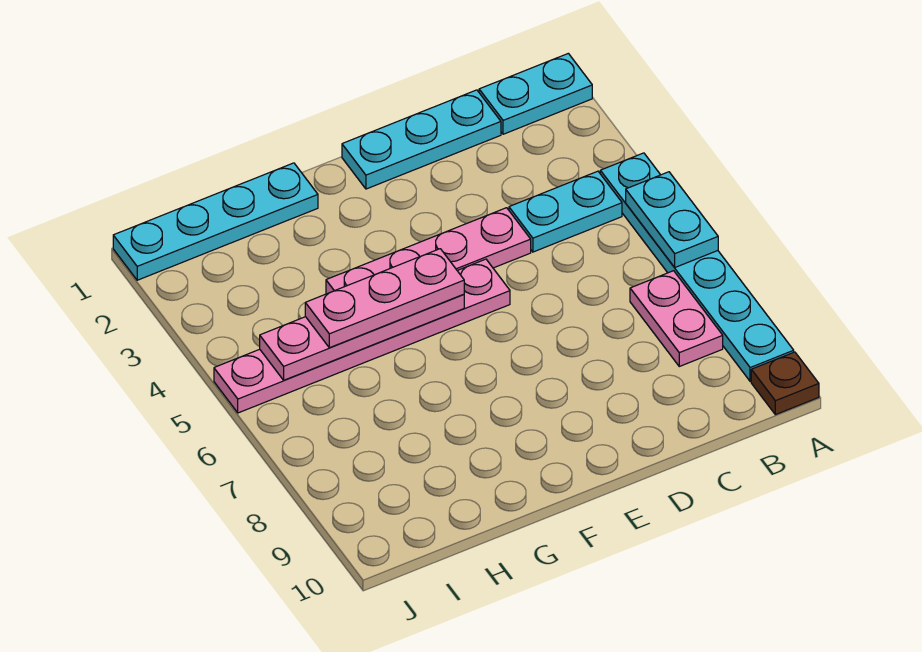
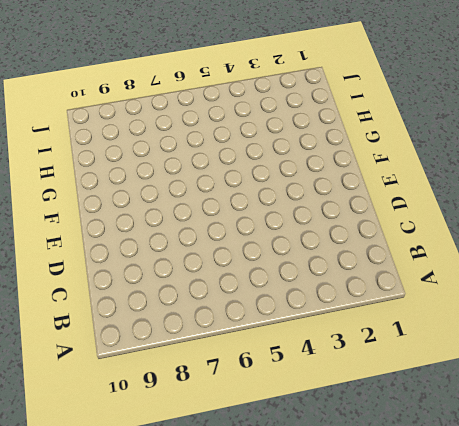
none -> cyan 1x2 plate [479,53,592,134]
none -> cyan 1x6 plate [600,153,794,381]
none -> brown 1x1 plate [751,352,819,415]

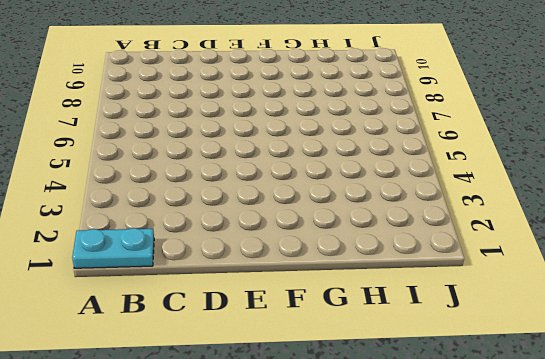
none -> cyan 1x6 plate [600,153,794,381]
none -> brown 1x1 plate [751,352,819,415]
none -> cyan 1x2 plate [509,171,622,252]

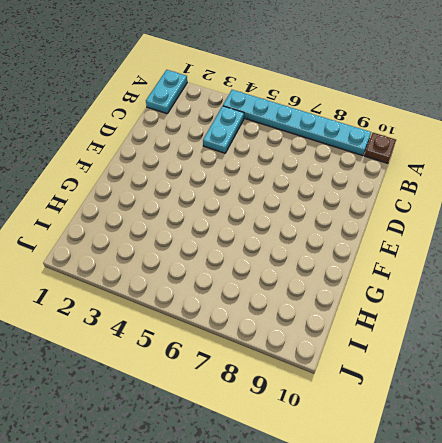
none -> pink 1x2 plate [630,271,723,366]
none -> cyan 1x3 plate [342,90,501,189]
none -> pink 1x4 plate [326,208,531,294]

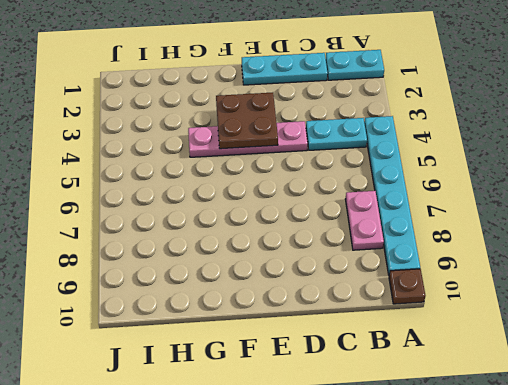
brown 2x2 plate [216,92,278,149] -> none
none -> pink 1x6 plate [214,259,510,413]
none -> cyan 1x4 plate [113,163,318,280]
none -> cyan 1x2 plate [626,172,718,267]

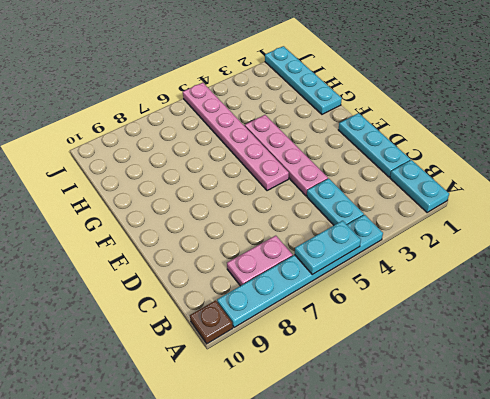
none -> pink 1x4 plate [260,295,464,380]
none -> pink 1x3 plate [305,249,464,348]

